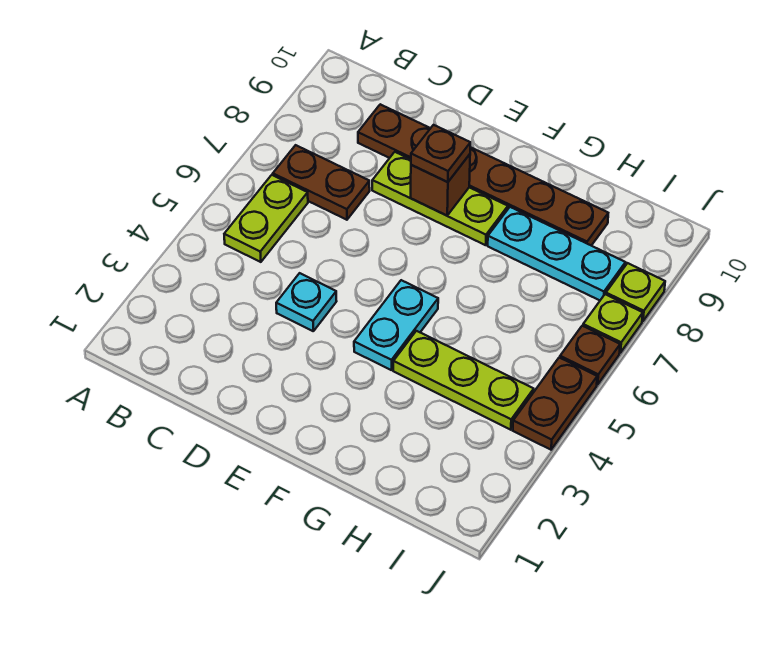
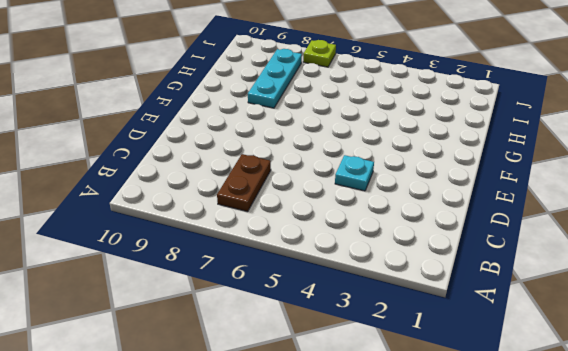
none -> lime 1x2 plate [224,175,308,262]
none -> brown 1x6 plate [358,104,608,246]
none -> lime 1x3 plate [372,152,508,245]

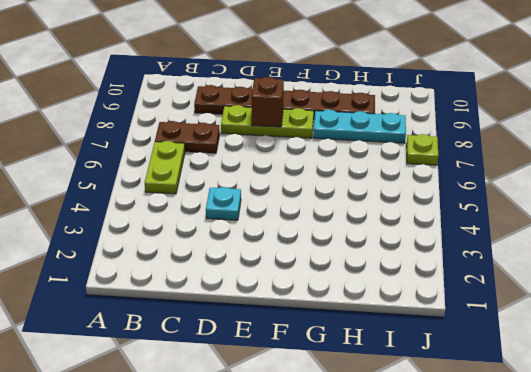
none -> cyan 1x2 plate [354,280,438,370]
none -> lime 1x3 plate [393,331,534,430]
none -> brown 1x2 plate [513,358,597,450]

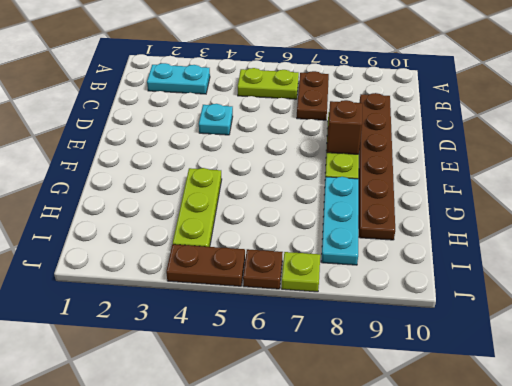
cyan 1x2 plate [147,63,210,94] -> cyan 1x2 plate moved to [354,280,438,370]
none -> lime 1x1 plate [606,263,665,321]
none -> brown 1x1 plate [411,125,470,182]

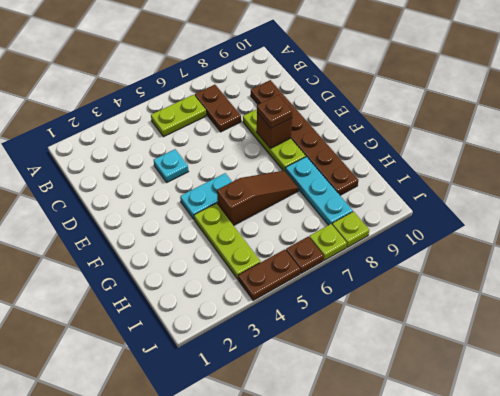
brown 1x3 slope [217,171,299,226] -> none

